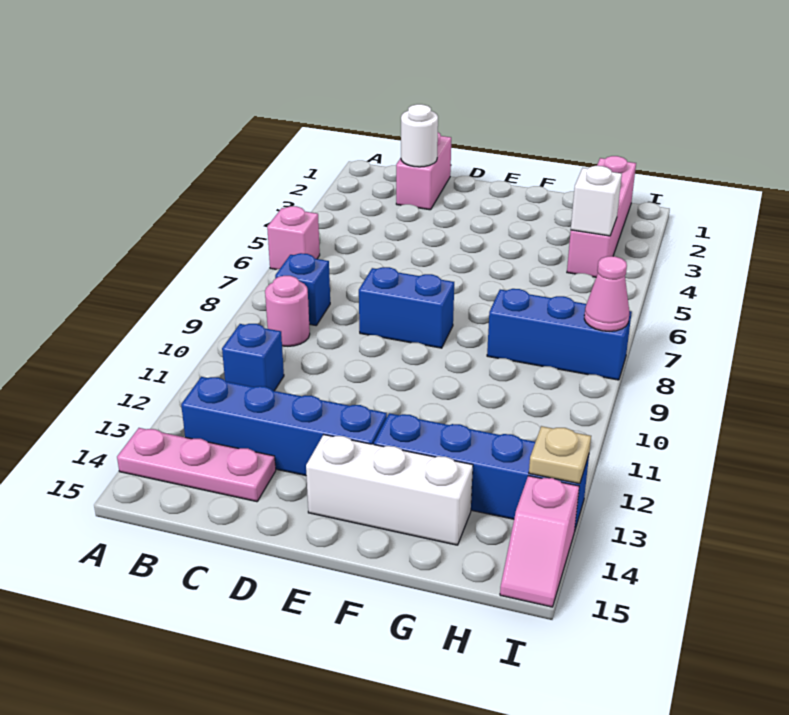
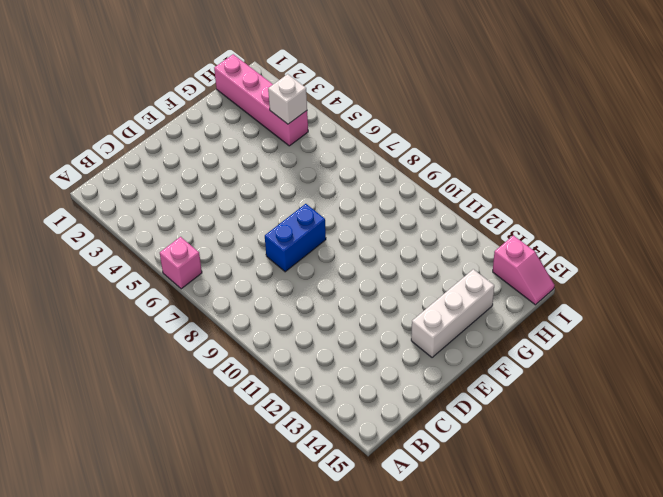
none -> pink 1x3 plate [117,428,276,502]
none -> blue 1x1 brick [275,253,330,325]
none -> pink 1x1 round brick [265,276,310,346]

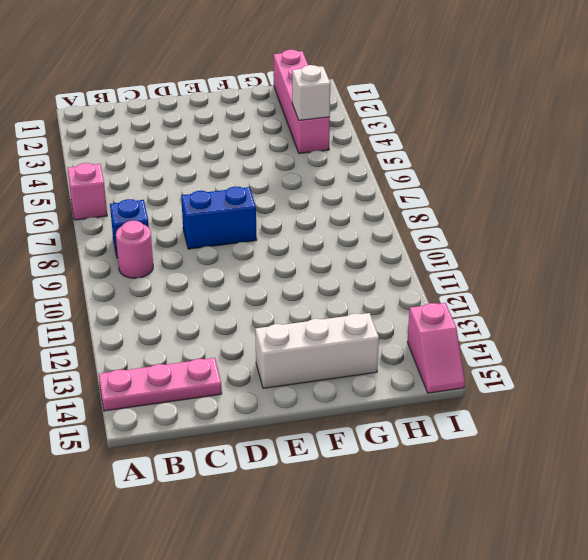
none -> blue 1x1 brick [222,324,284,391]
none -> blue 1x4 brick [181,377,387,476]
none -> pink 1x2 brick [396,133,451,210]

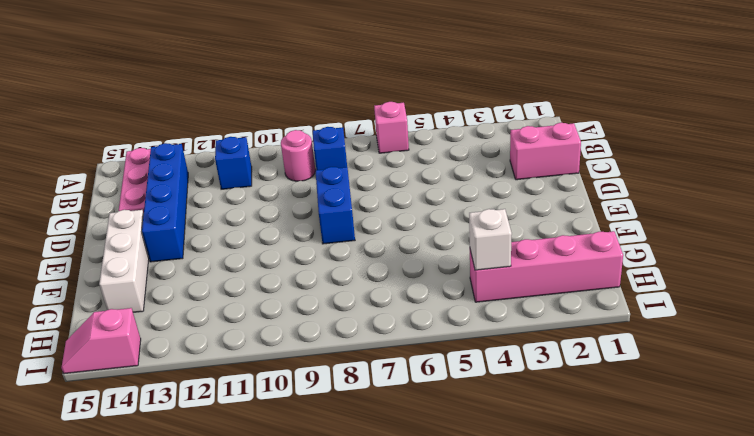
none -> blue 1x4 brick [374,413,589,532]
none -> blue 1x3 brick [487,289,632,380]
none -> white 1x1 round brick [401,104,438,167]

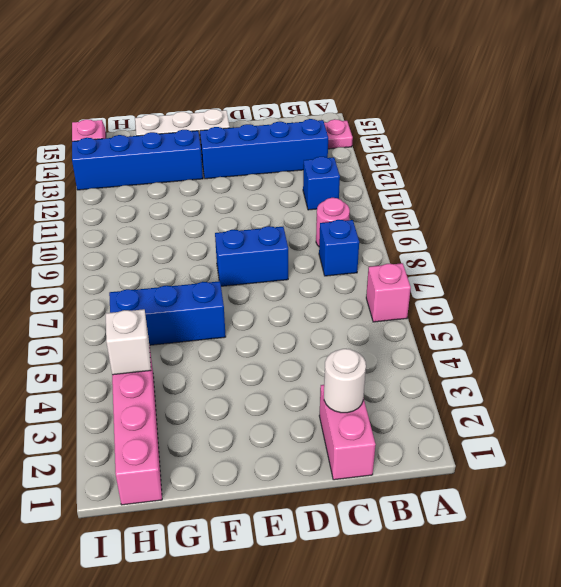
blue 1x3 brick [109,281,226,345] -> blue 1x3 brick moved to [487,289,632,380]
none -> pink 1x1 cone [584,256,629,331]
none -> tan 1x1 plate [529,426,591,484]

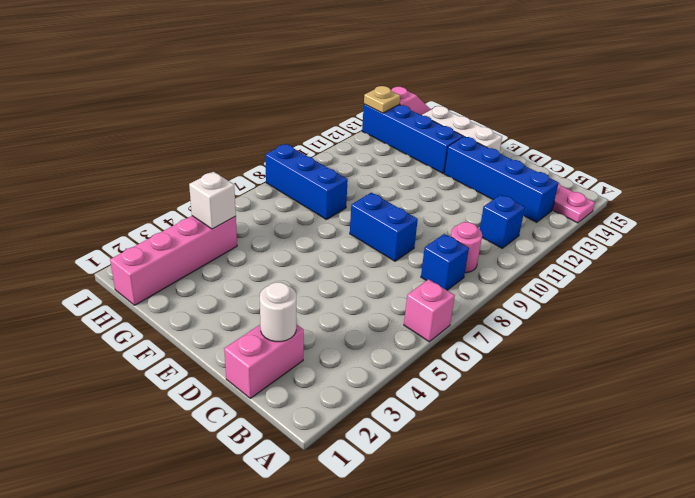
none -> pink 1x1 cone [584,256,629,331]

